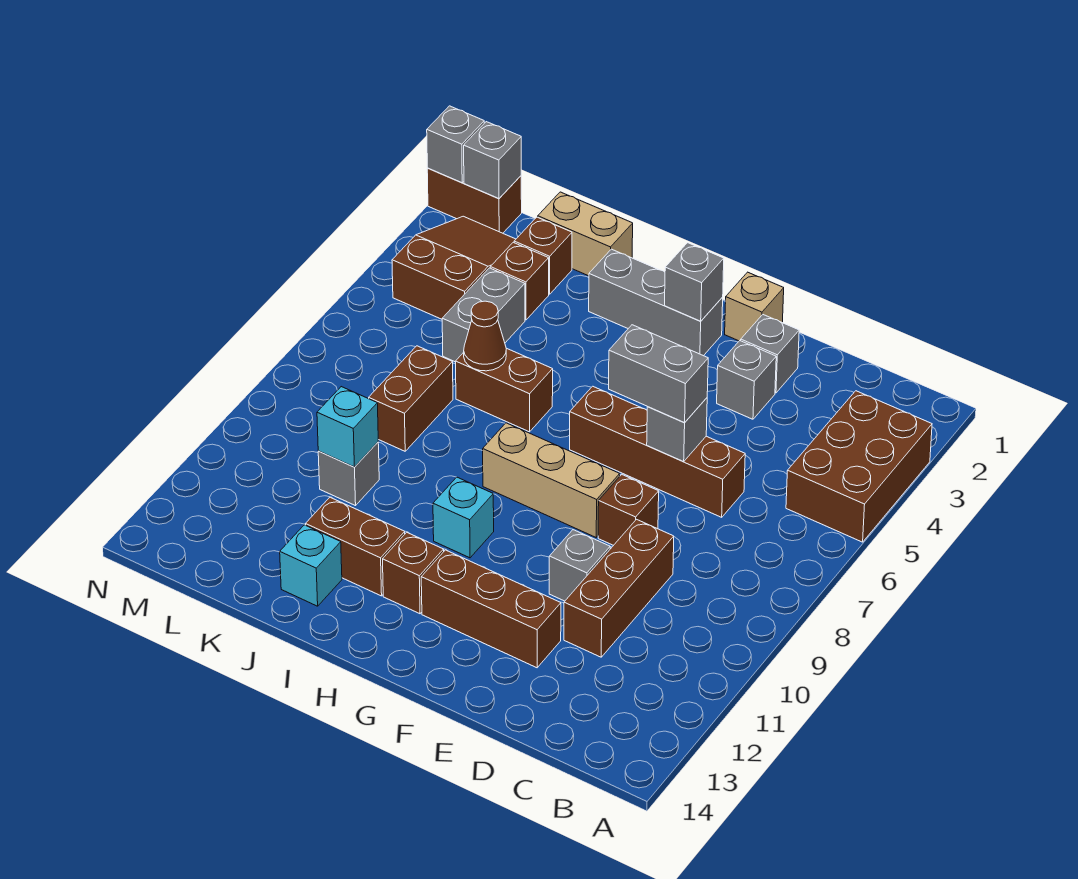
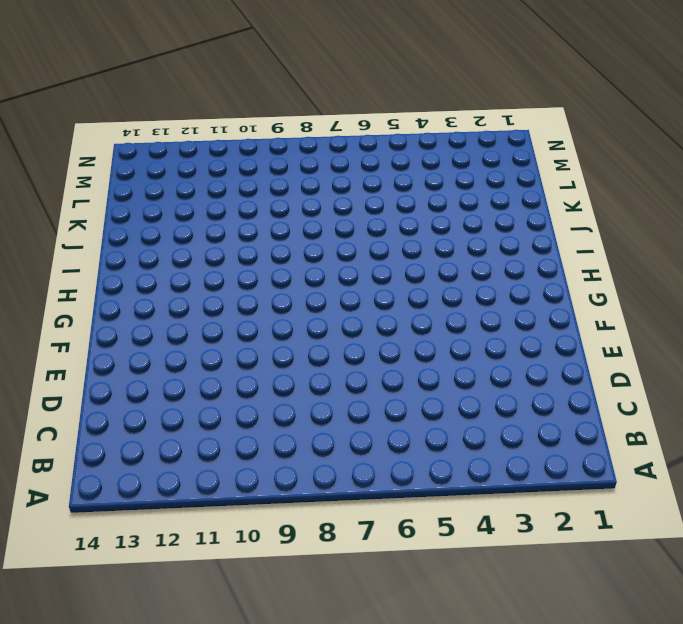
none -> brown 2x3 brick [786,391,932,542]
none -> brown 1x4 brick [570,386,745,517]
none -> brown 1x3 brick [564,519,674,657]
none -> grey 1x1 brick [741,315,799,393]

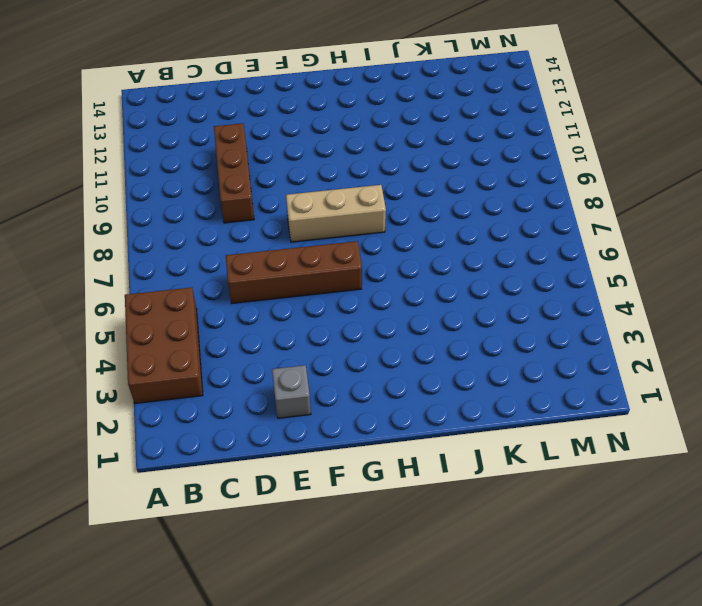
none -> grey 1x1 brick [717,341,776,419]
none -> brown 1x1 brick [598,474,659,545]
none -> grey 1x1 brick [549,530,610,601]
none -> brown 1x3 brick [421,550,561,668]

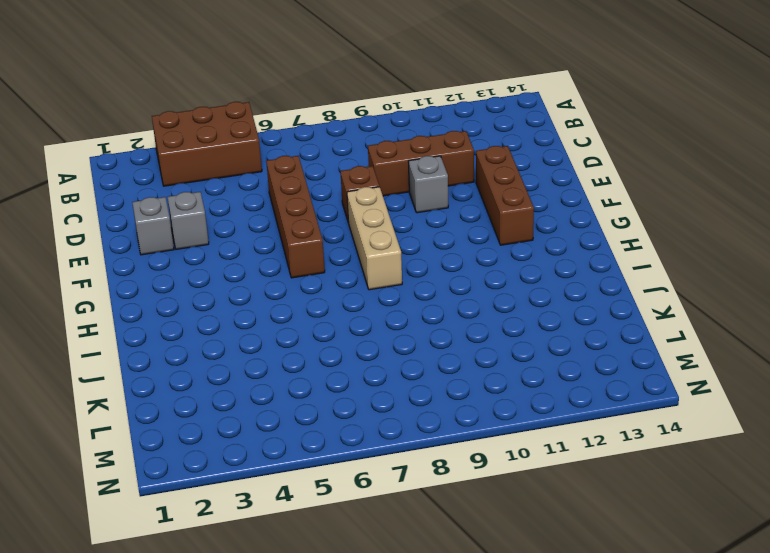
none -> tan 1x1 brick [725,272,784,341]
none -> grey 1x3 brick [589,249,723,356]
none -> cyan 1x1 brick [433,477,494,558]
none -> brown 1x1 brick [383,532,444,614]

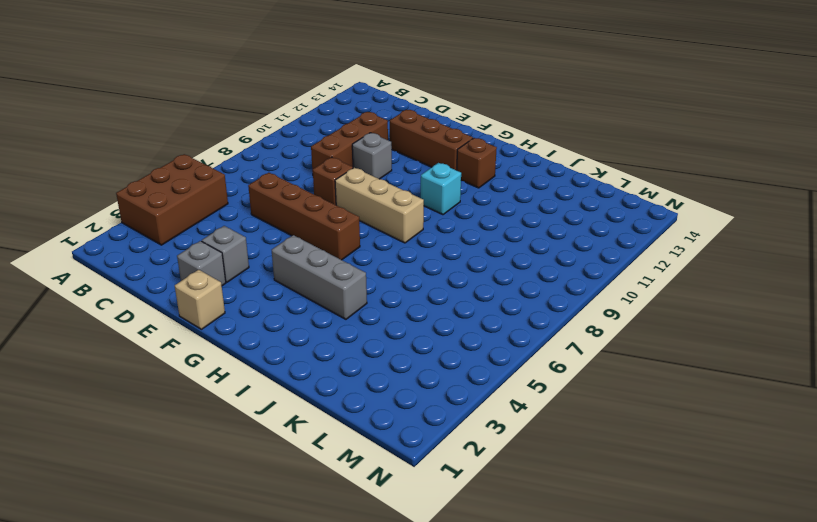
grey 1x3 brick [272,235,367,319] -> grey 1x3 brick moved to [589,249,723,356]
none -> brown 1x2 brick [456,348,553,432]
none -> brown 1x2 brick [306,497,405,596]
none -> tan 1x2 brick [538,192,633,276]
none -> cyan 1x1 brick [280,525,342,606]

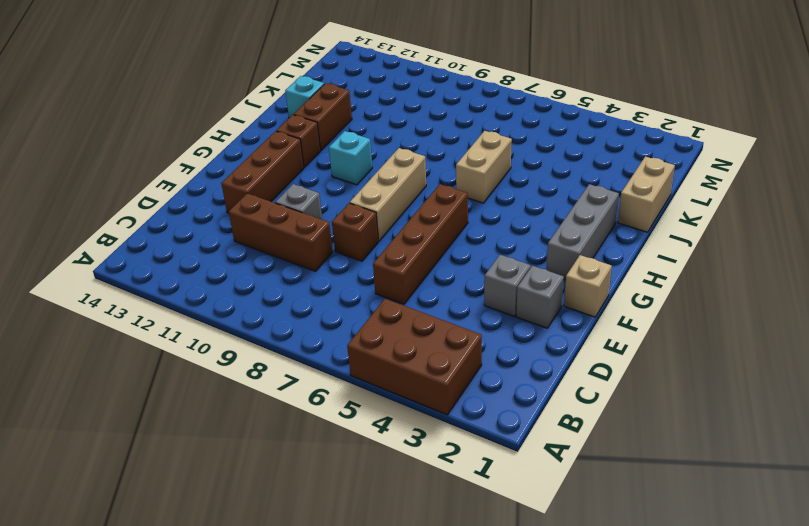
tan 1x2 brick [456,131,512,203] -> brown 1x2 brick [456,348,553,432]
none -> brown 1x1 brick [514,217,572,294]
none -> brown 1x1 brick [490,242,549,320]
none -> grey 1x2 brick [442,268,525,362]
none -> brown 1x2 brick [369,346,453,451]

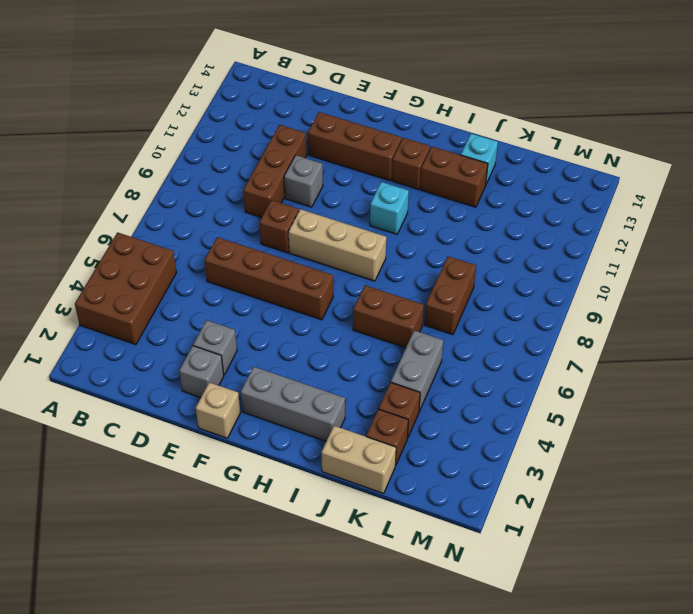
none -> grey 1x1 brick [318,442,379,506]
none -> brown 2x3 slope [392,216,516,319]
none -> brown 1x2 brick [427,168,522,233]
none -> grey 1x1 brick [647,398,707,461]

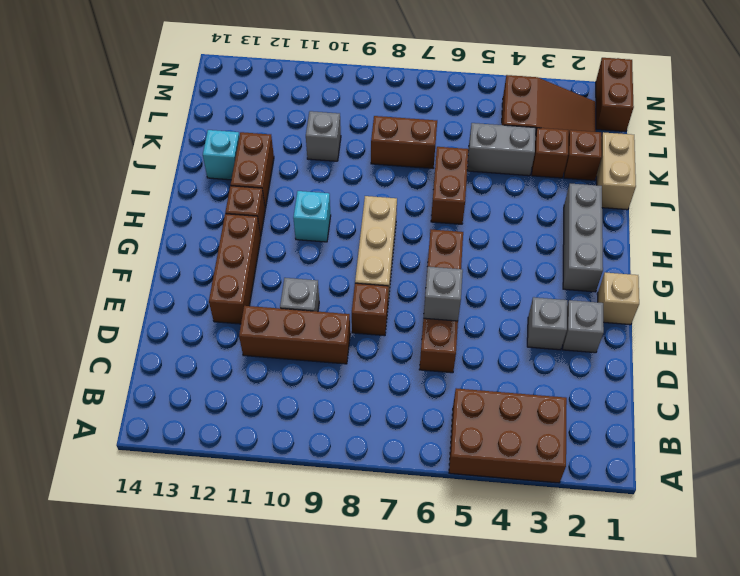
none -> grey 1x1 brick [665,243,724,321]
none -> brown 1x1 cone [464,301,506,371]
none -> cyan 1x1 brick [317,387,378,467]
none -> grey 1x1 brick [464,122,521,198]

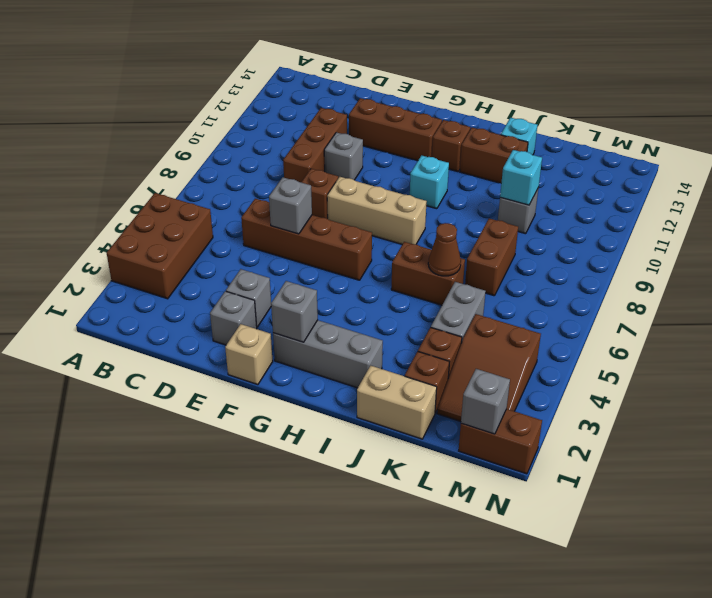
none -> grey 1x1 brick [427,106,484,183]
none -> grey 1x2 brick [609,325,708,423]

